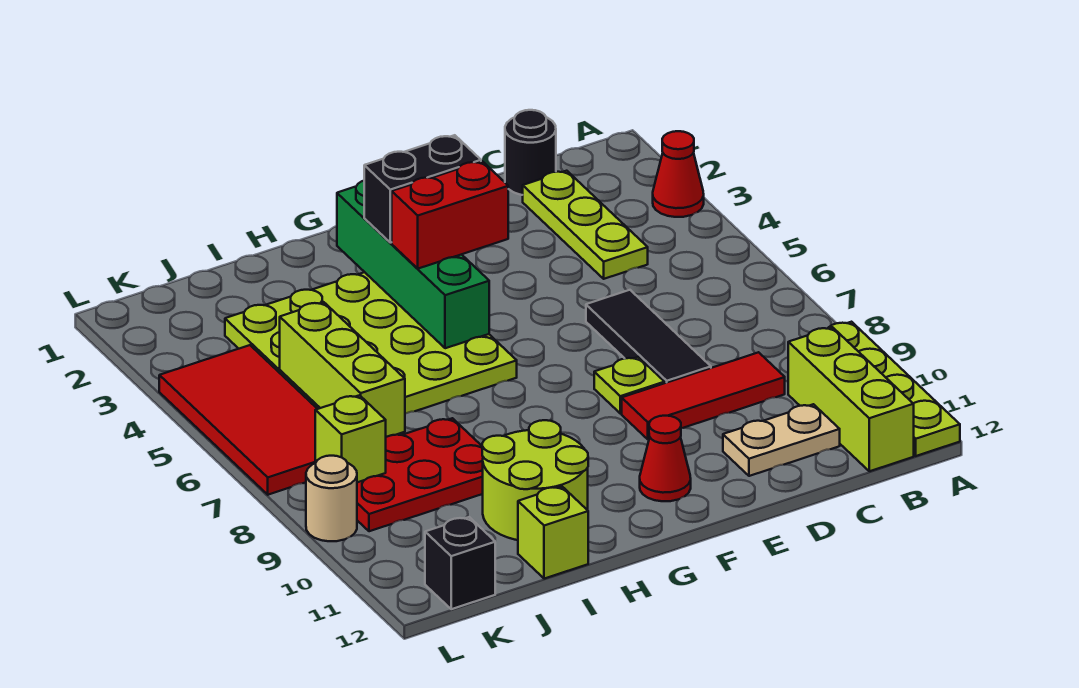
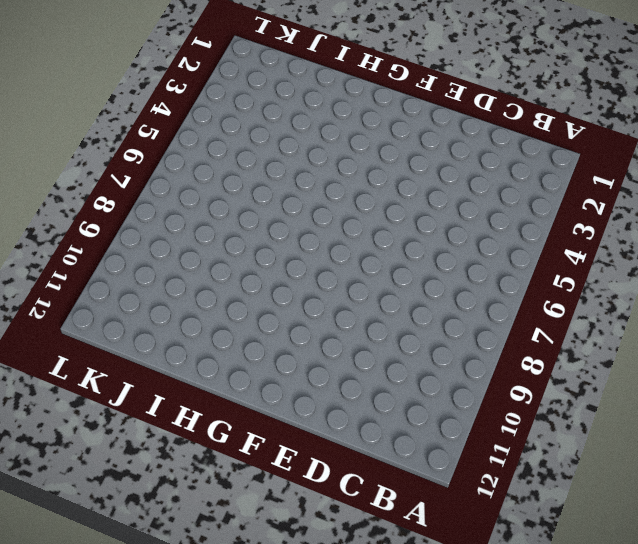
none -> red 1x1 cone [653,131,704,217]
none -> lime 1x4 plate [828,322,960,456]
none -> lime 1x3 brick [788,327,914,471]

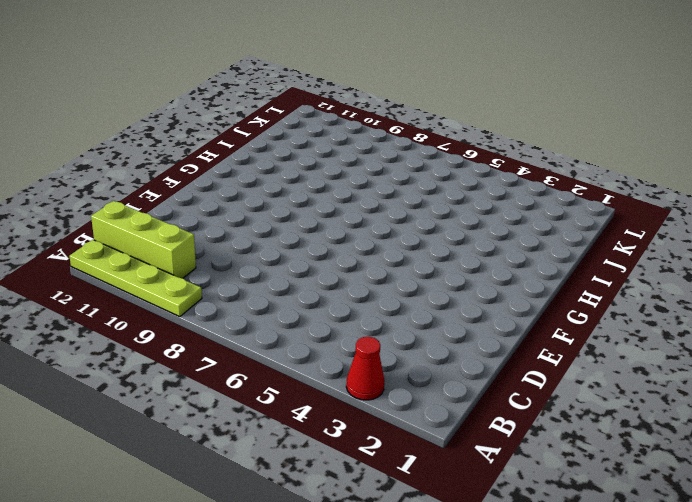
none -> black 1x1 round brick [505,110,556,195]
none -> lime 1x3 plate [523,171,648,279]
none -> red 1x3 tile [622,352,785,439]

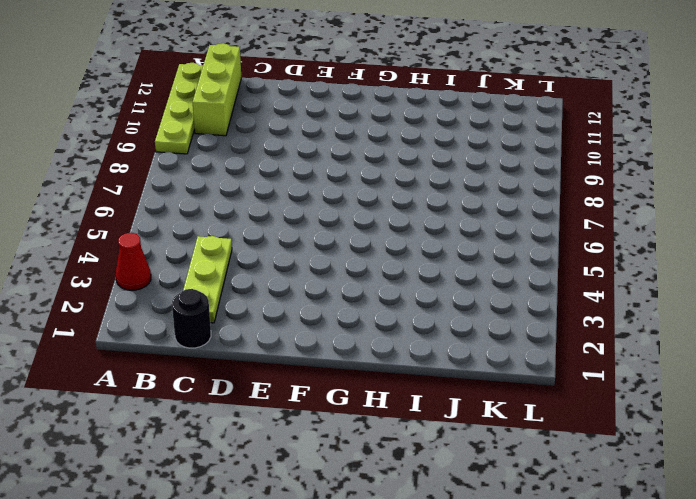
none -> red 1x3 tile [622,352,785,439]
none -> tan 1x2 plate [723,404,840,476]
none -> black 1x3 tile [586,290,711,383]

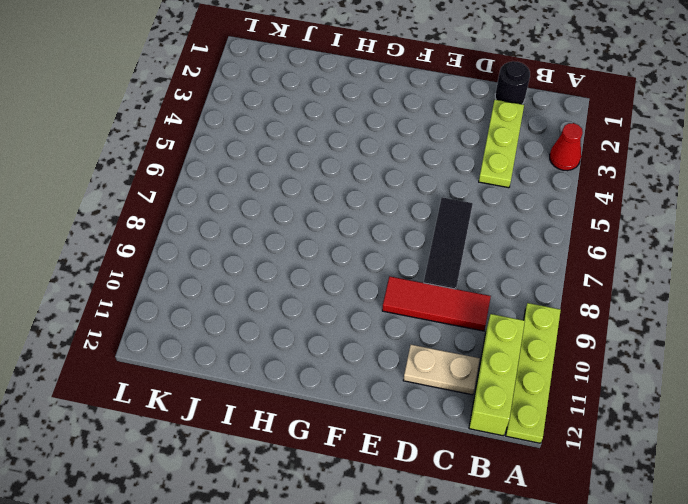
none -> lime 1x1 plate [594,357,665,413]
none -> red 1x1 cone [640,416,691,501]
none -> lime 4x4 plate [225,272,517,414]

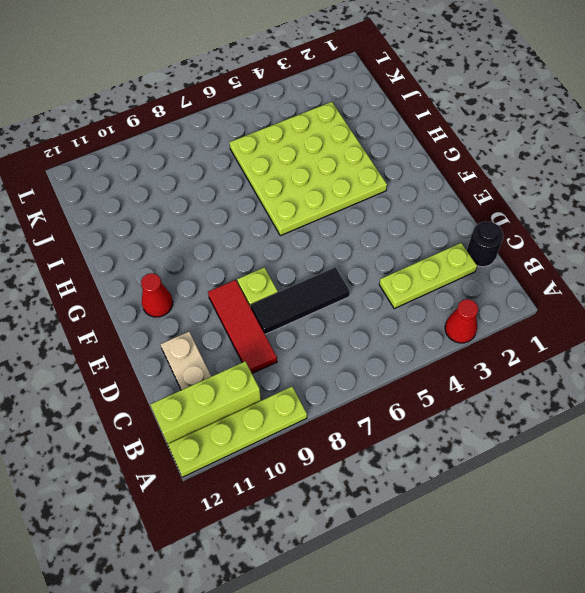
none -> lime 2x2 round brick [482,420,588,540]
none -> red 2x3 plate [357,418,483,531]
none -> lime 1x1 brick [518,487,588,579]

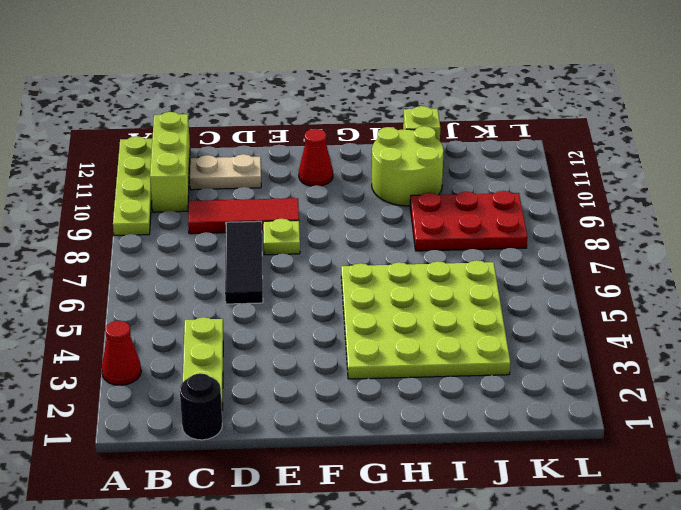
none -> red 2x4 tile [159,345,317,495]
none -> black 1x1 brick [425,517,495,609]
none -> tan 1x1 round brick [306,456,357,541]

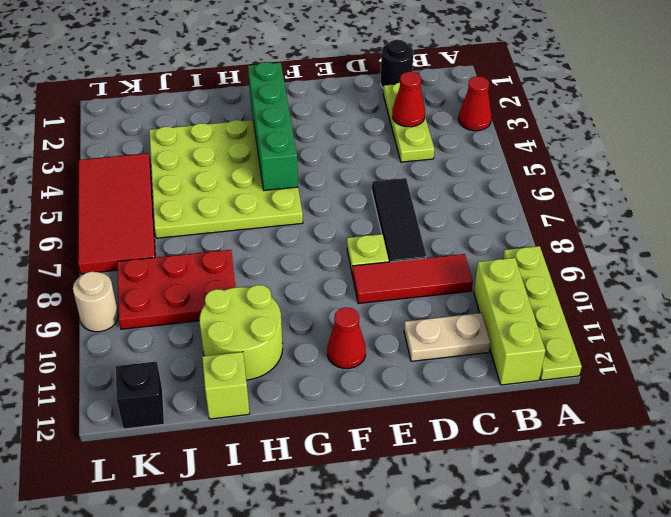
red 1x1 cone [392,72,425,127] -> none
none -> lime 1x3 brick [280,302,405,437]
none -> lime 1x1 brick [315,395,386,482]
none -> black 1x2 brick [364,135,481,243]

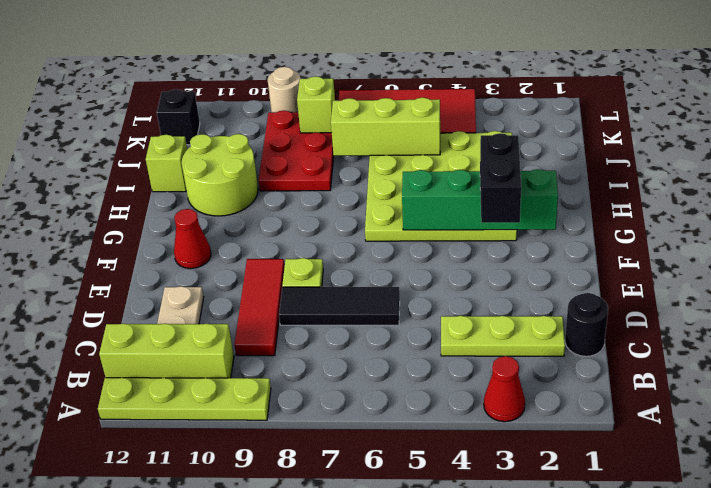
none -> red 1x2 brick [392,161,508,269]

